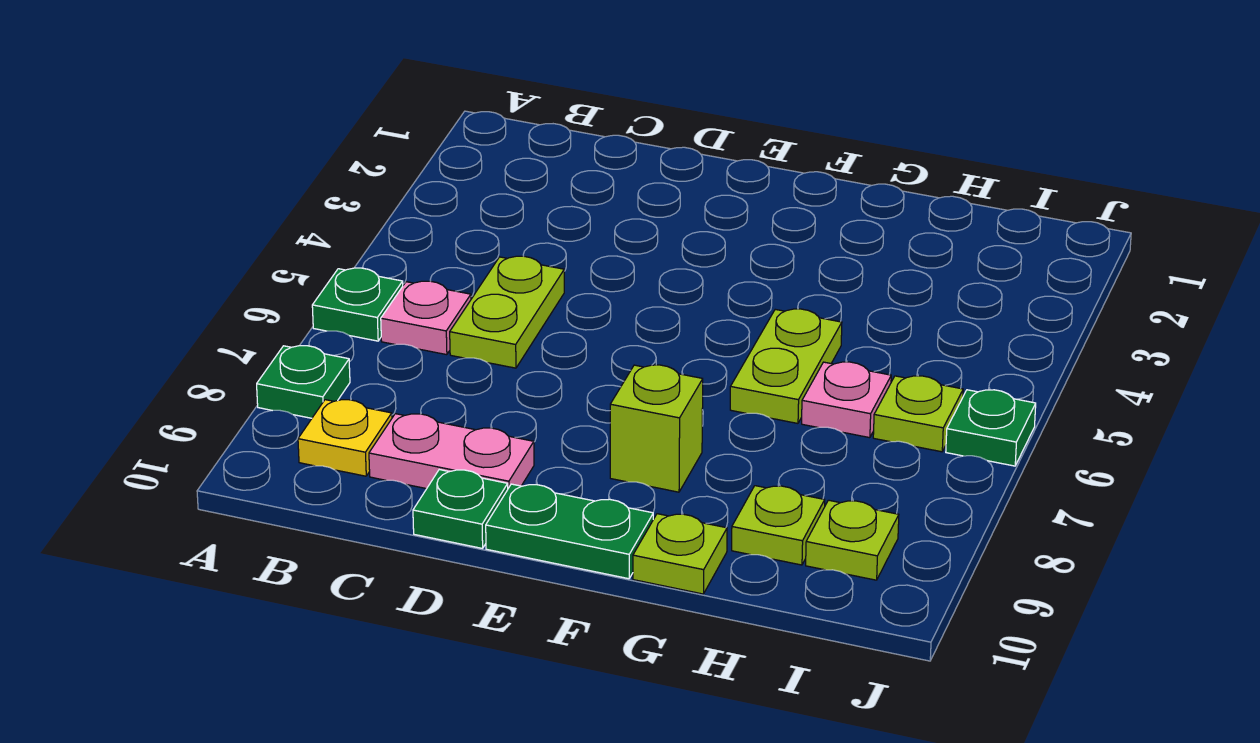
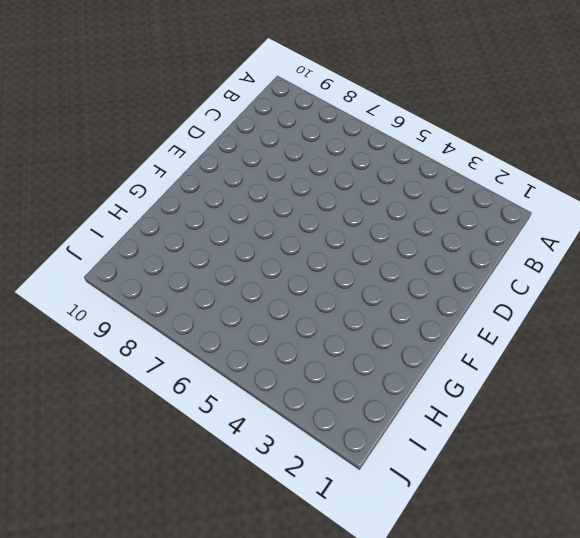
none -> green 1x1 plate [312,268,403,341]
none -> green 1x1 plate [257,346,350,418]
none -> pink 1x1 plate [381,281,471,355]

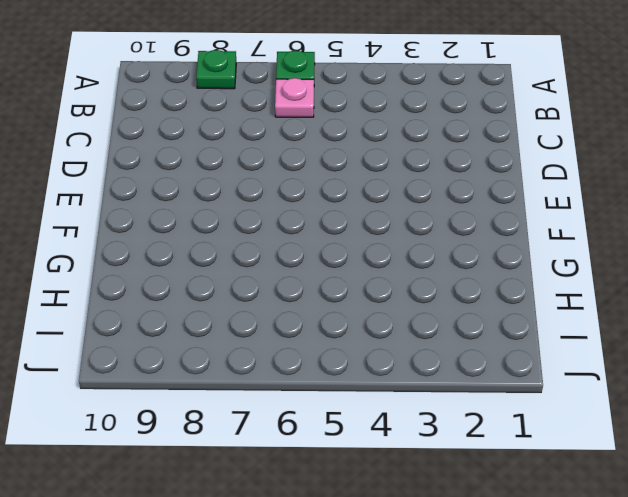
none -> yellow 1x1 plate [298,400,392,476]
none -> lime 1x2 plate [450,256,564,368]
none -> pink 1x2 plate [369,414,534,489]

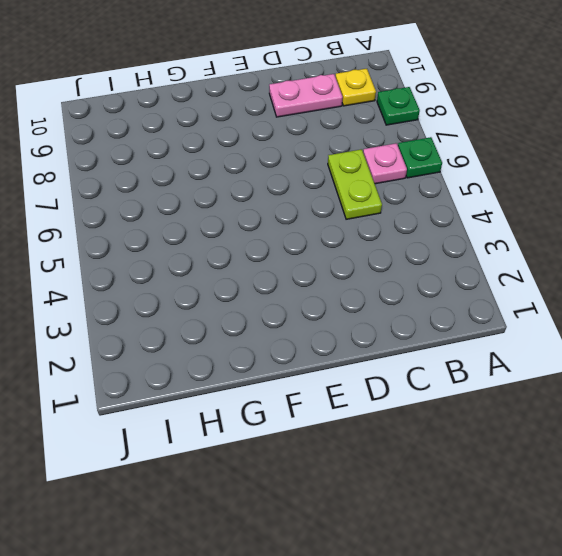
none -> green 1x1 plate [413,470,508,548]
none -> green 1x2 plate [486,484,653,579]
none -> lime 1x1 brick [610,365,703,492]

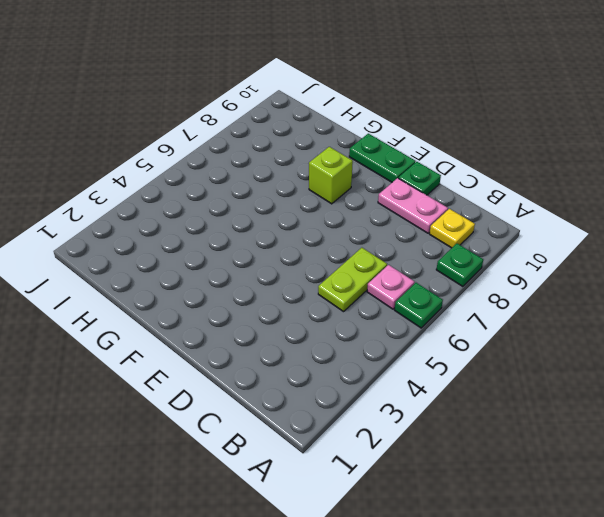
none -> lime 1x2 plate [730,309,842,423]
none -> lime 1x1 plate [633,514,727,594]
none -> pink 1x1 plate [802,362,891,438]

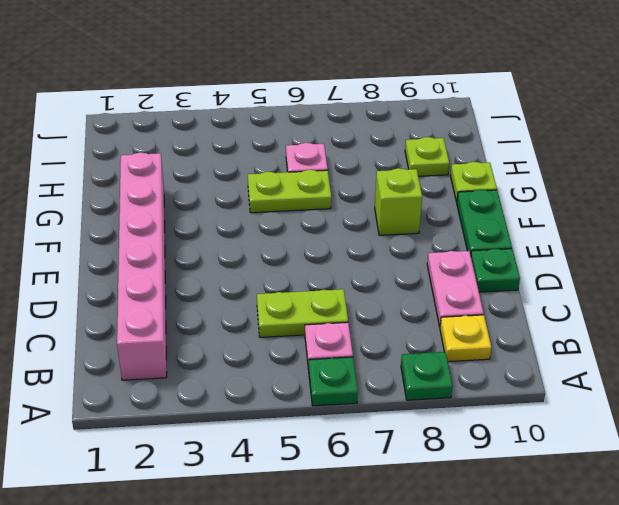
pink 1x6 brick [117,152,167,380] -> none
none -> lime 1x1 plate [873,376,963,452]
none -> lime 1x1 plate [806,500,899,580]
none -> green 1x1 plate [946,390,1036,466]

